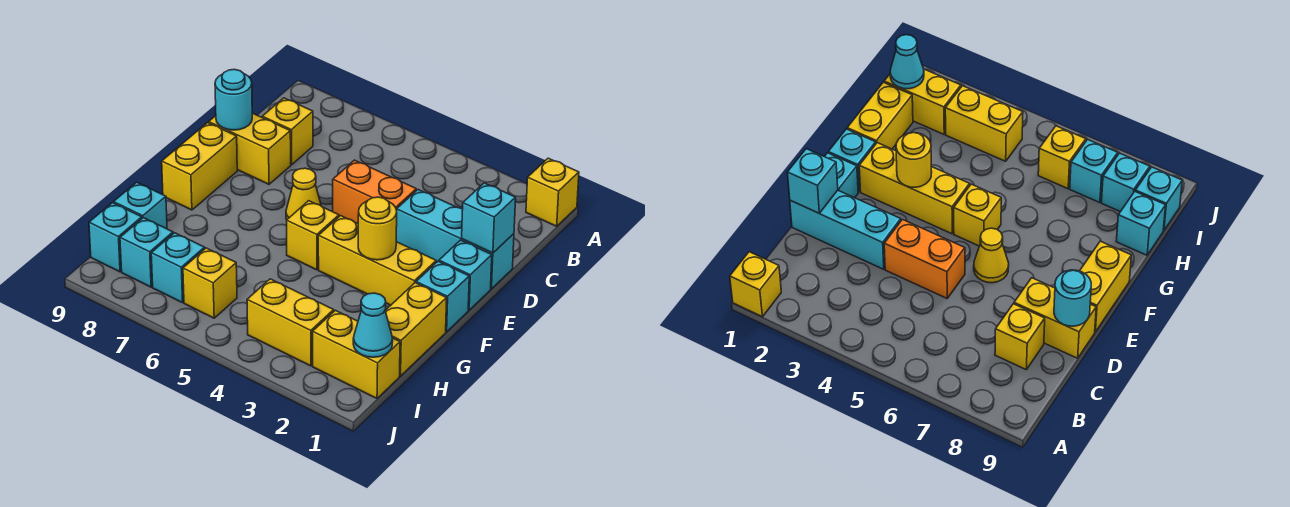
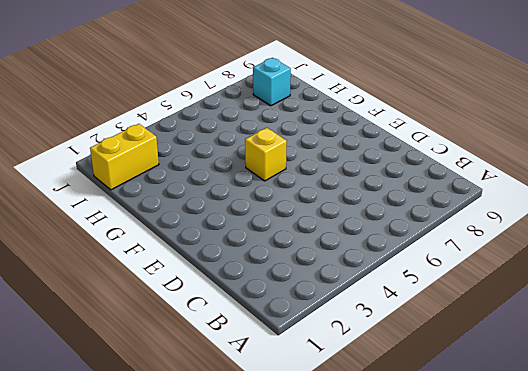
none -> yellow 1x1 brick [526,158,579,226]
none -> yellow 1x1 brick [262,98,313,165]
none -> cyan 1x3 brick [396,190,514,289]

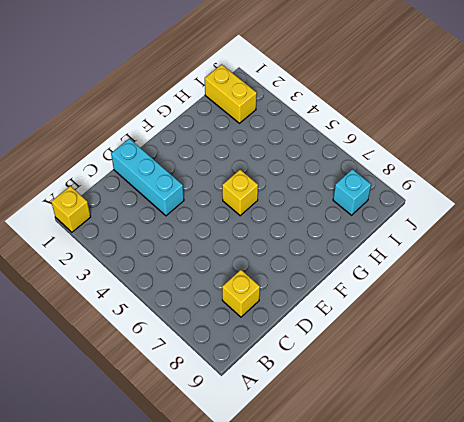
none -> orange 1x2 brick [333,160,416,223]
none -> yellow 1x2 brick [209,113,291,184]
none -> cyan 1x1 brick [439,240,492,310]

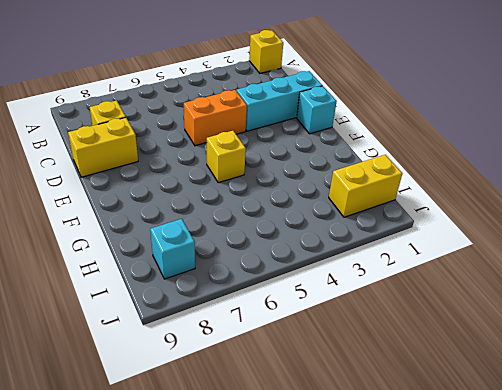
none -> yellow 1x1 cone [286,168,321,220]
none -> yellow 1x2 brick [162,123,237,210]
none -> cyan 1x1 brick [416,261,469,332]

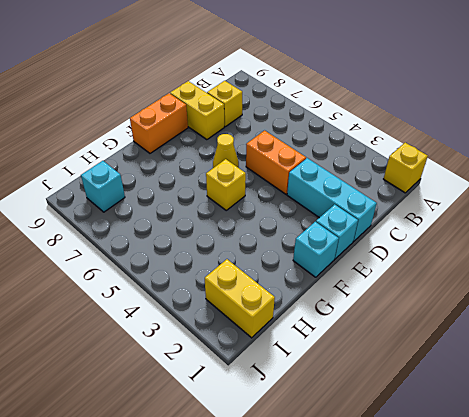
orange 1x2 brick [130,93,188,153] -> yellow 1x2 brick [162,123,237,210]
none -> yellow 1x3 brick [318,216,436,305]
none -> yellow 1x2 brick [385,283,447,376]
none -> cyan 1x1 brick [114,182,167,229]

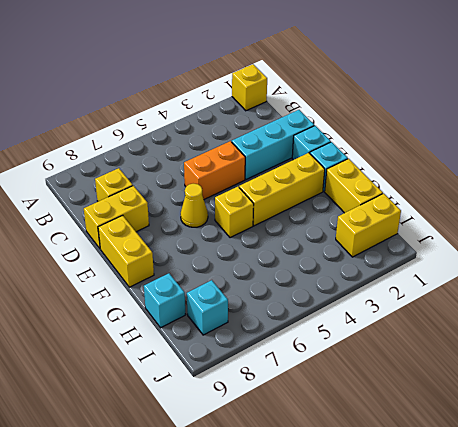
none -> yellow 1x2 brick [247,279,334,366]
none -> yellow 1x1 brick [183,248,237,318]
none -> cyan 1x1 brick [151,233,205,303]

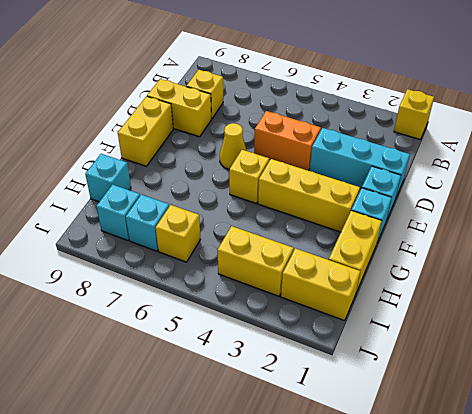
none -> cyan 1x1 brick [89,203,142,272]
none -> cyan 1x1 brick [462,183,516,253]
none -> cyan 1x1 round brick [215,69,252,130]

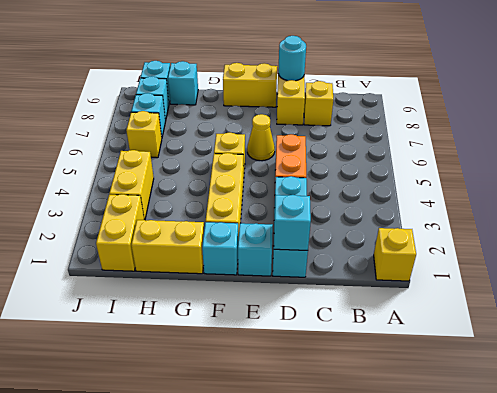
none -> yellow 1x1 round brick [358,197,397,260]
none -> cyan 1x1 cone [353,293,393,357]

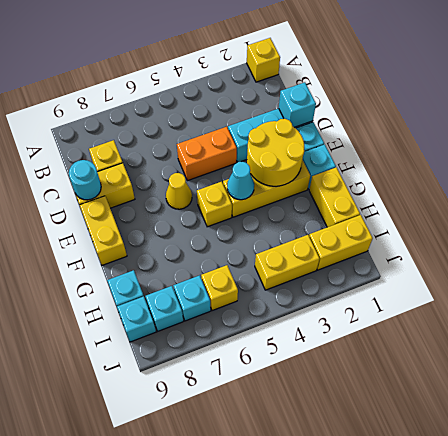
yellow 2x2 round brick [247,119,304,186] -> yellow 1x1 round brick [358,197,397,260]
cyan 1x1 cone [227,161,254,200] -> cyan 1x1 cone moved to [353,293,393,357]

